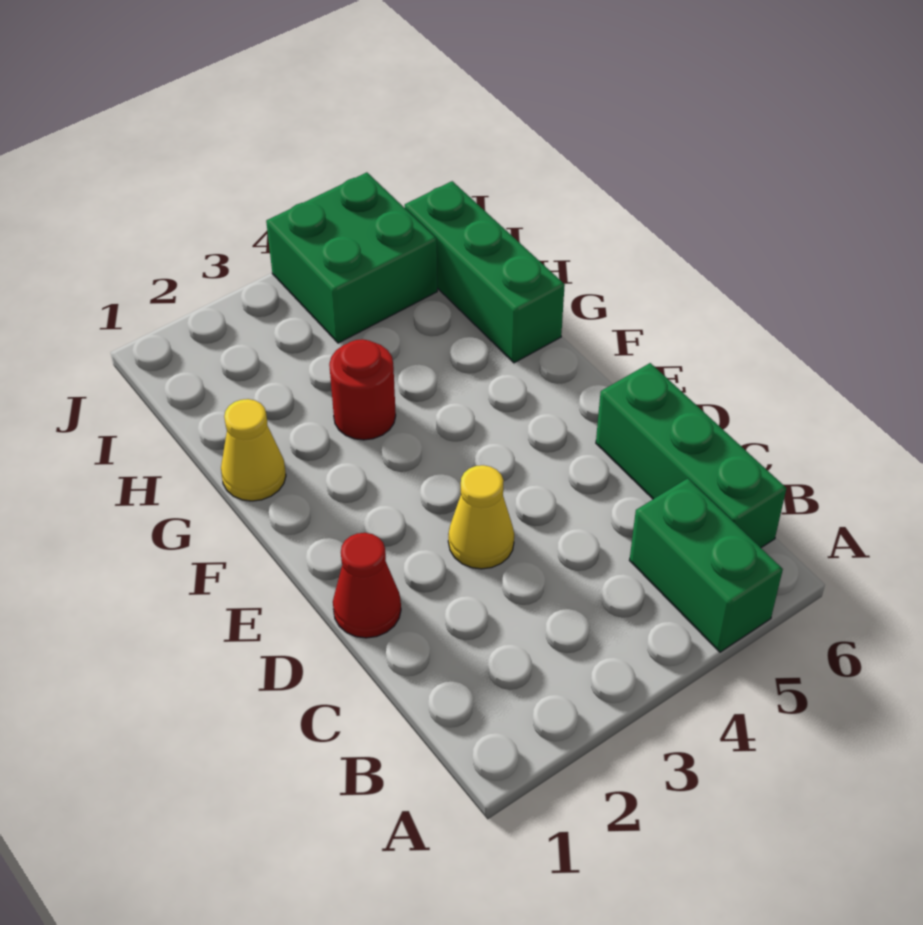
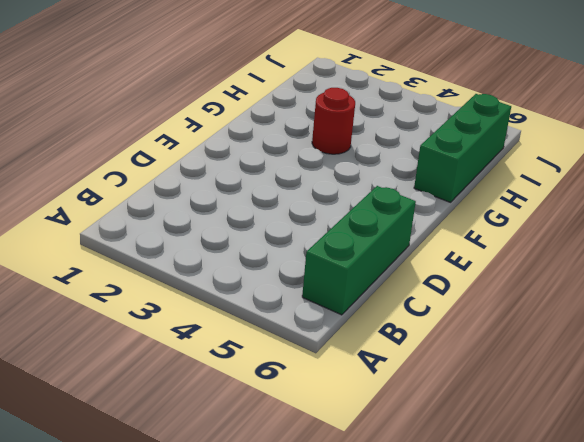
none -> green 1x2 brick [629,478,783,652]
none -> red 1x1 cone [333,533,401,638]

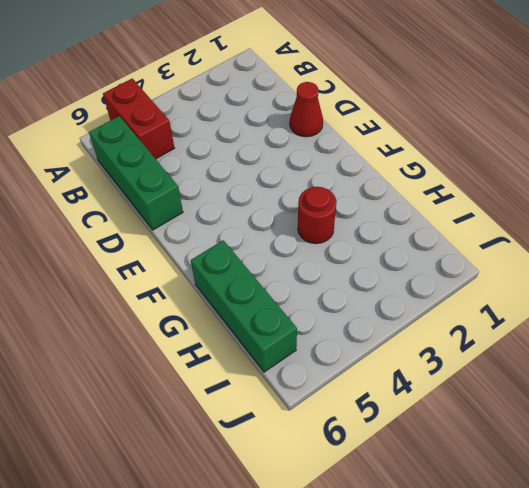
red 1x2 brick [103,79,174,159] -> green 1x2 brick [629,478,783,652]
none -> yellow 1x1 cone [448,465,514,569]
none -> yellow 1x1 cone [221,399,286,501]

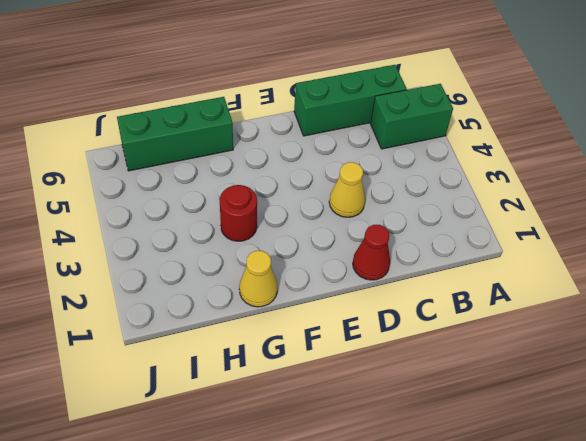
none -> green 2x2 brick [266,172,437,343]

